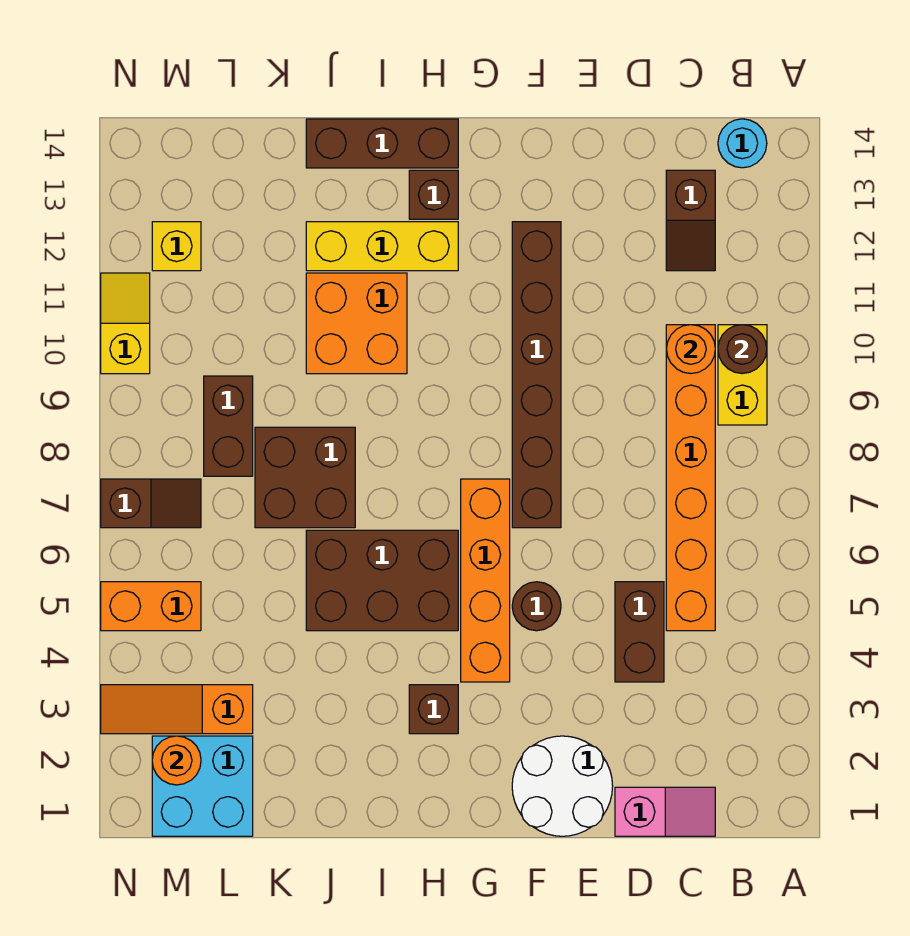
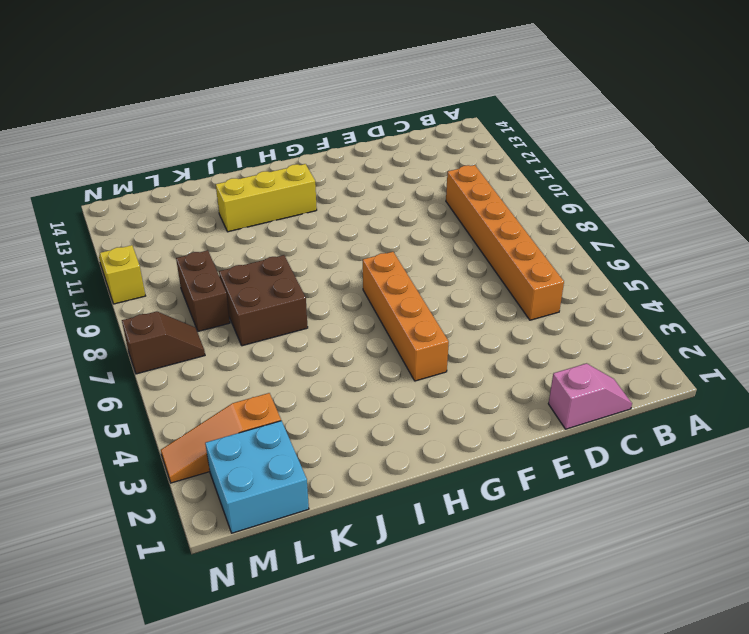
none -> yellow 1x2 brick [718,325,767,425]
none -> cyan 1x1 round brick [718,119,767,168]
none -> brown 1x2 slope [666,170,715,271]

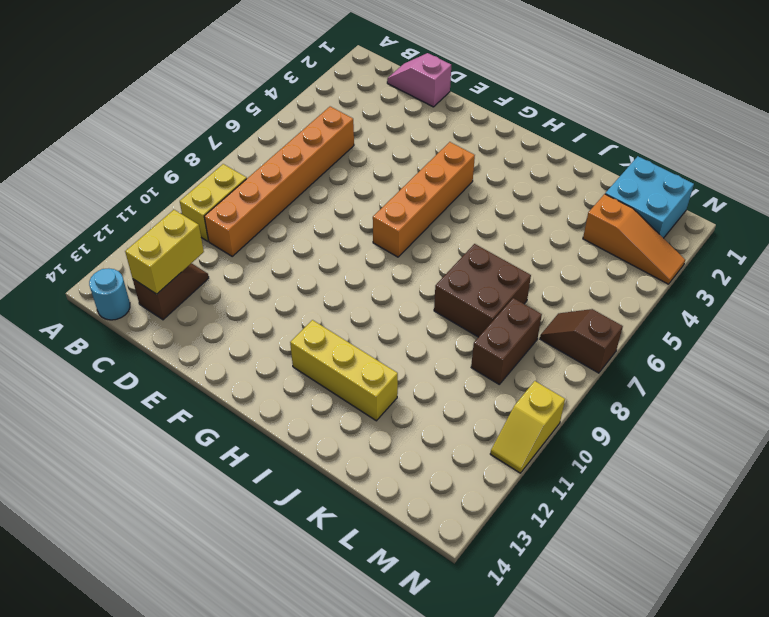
yellow 1x2 brick [125,210,204,294] -> none
none -> brown 1x2 brick [615,582,664,682]
none -> white 2x2 round brick [512,736,613,836]
none -> brown 1x1 round brick [512,582,561,631]

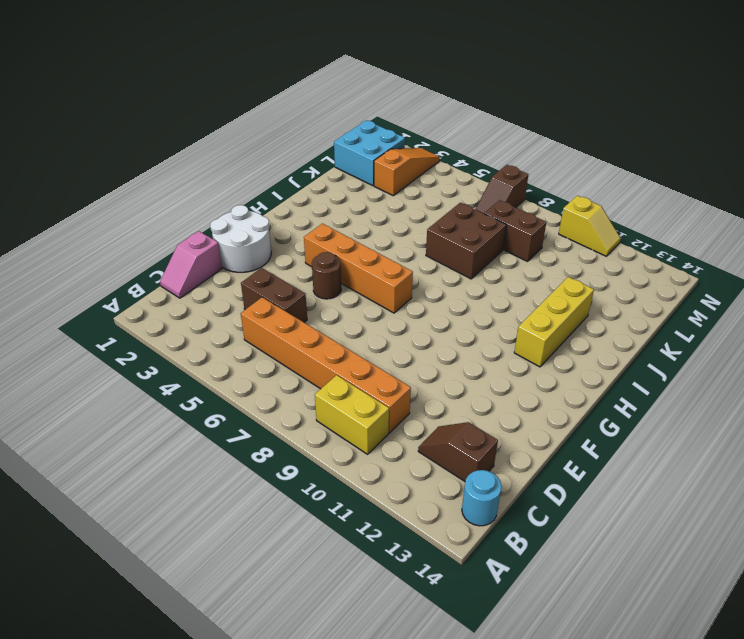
none -> brown 1x6 brick [512,222,561,528]
none -> brown 1x1 brick [409,685,458,734]
none -> brown 2x3 brick [306,530,458,631]

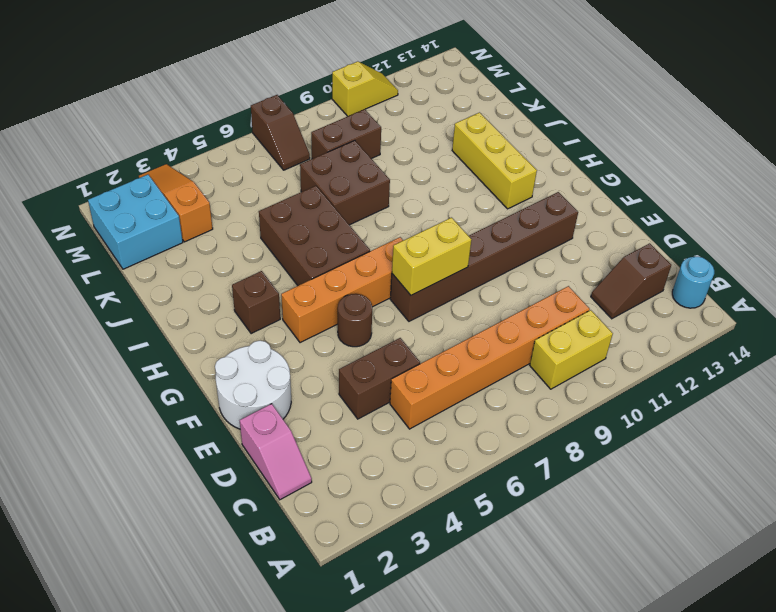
yellow 1x2 brick [392,218,471,295] -> none
none -> brown 1x1 brick [409,170,458,219]
none -> brown 1x3 brick [306,119,458,168]
none -> orange 2x2 brick [306,273,407,374]

